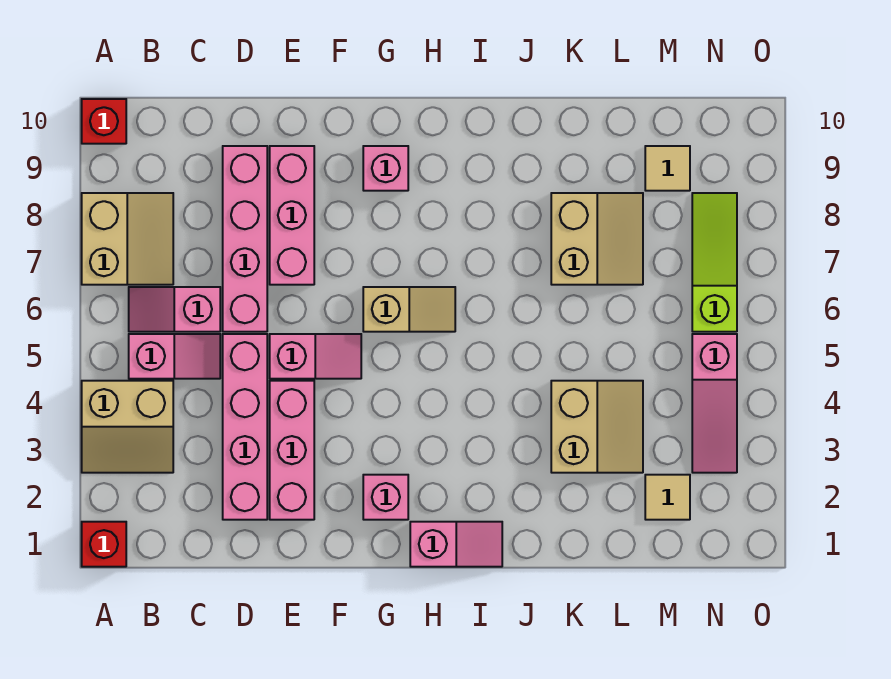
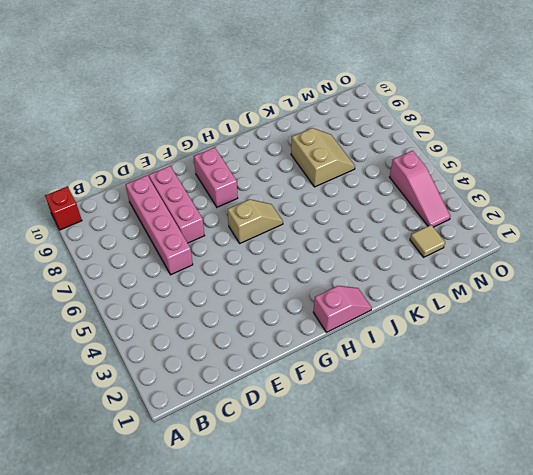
pink 1x2 brick [194,147,238,207] -> pink 1x1 brick [363,146,408,191]
none -> red 1x1 brick [82,522,126,567]
none -> tan 2x2 slope [82,381,173,473]
none -> tan 2x2 slope [82,193,173,285]

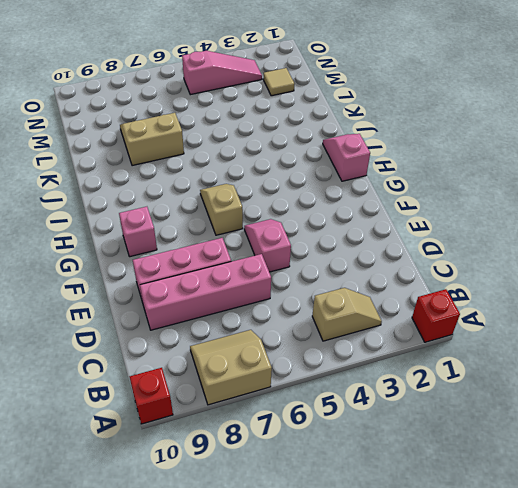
tan 1x2 slope [312,288,382,341] -> tan 2x2 slope [82,381,173,473]
none -> pink 1x2 slope [129,334,220,379]
none -> pink 1x2 slope [129,287,220,332]
none -> pink 1x4 brick [223,334,267,520]

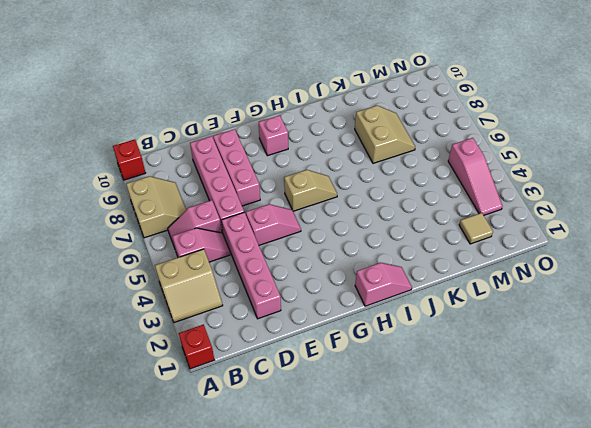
none -> pink 1x3 brick [270,381,314,520]
none -> pink 1x1 brick [363,475,408,520]
none -> tan 2x2 slope [551,381,643,473]

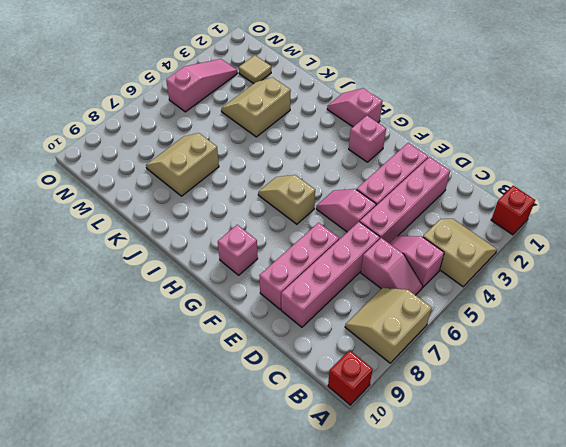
none -> tan 1x1 tile [645,146,690,191]
none -> lime 1x3 slope [692,193,737,332]

